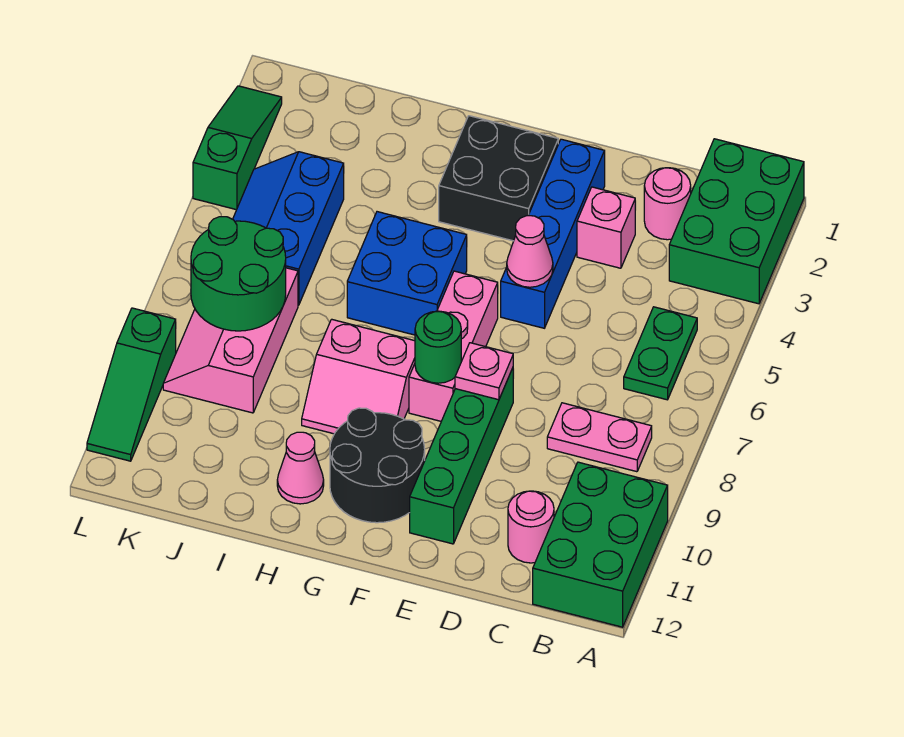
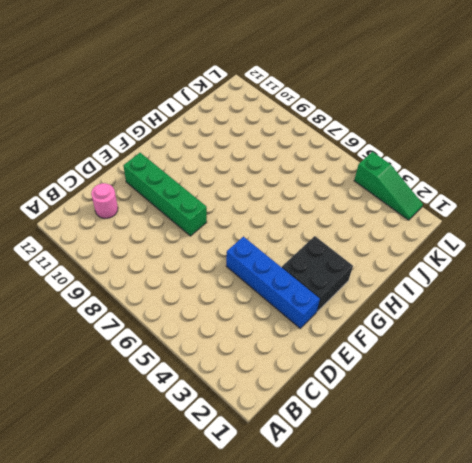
none -> green 2x3 brick [669,139,804,304]
none -> green 2x3 brick [533,462,668,627]
none -> green 1x2 plate [624,307,697,400]

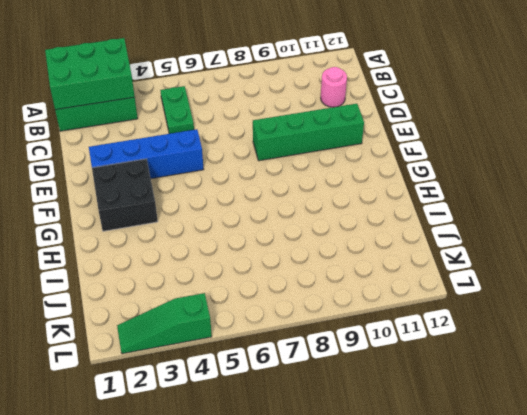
green 2x3 brick [45,38,135,110] -> green 2x3 brick moved to [533,462,668,627]
green 1x2 plate [160,86,194,134] -> green 1x2 plate turned to [624,307,697,400]
none -> pink 1x2 plate [547,403,652,472]
none -> pink 1x1 round brick [644,168,691,240]
none -> pink 1x1 brick [577,187,635,268]

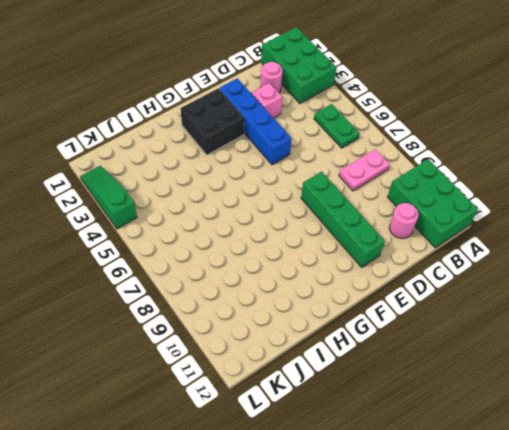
none -> pink 1x3 brick [409,271,498,421]
none -> black 2x2 round brick [330,408,425,523]
none -> blue 2x2 brick [347,212,467,335]

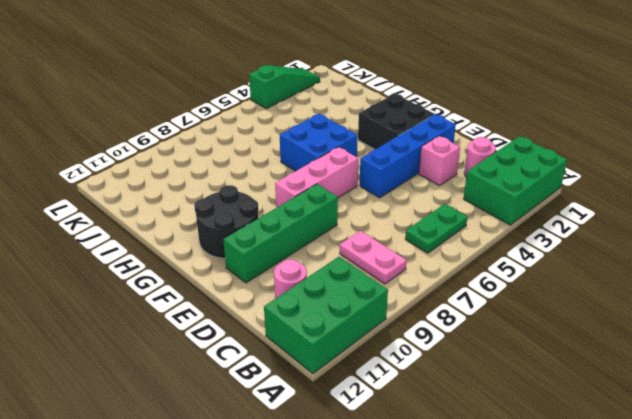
none -> pink 2x2 slope [302,319,415,434]
none -> pink 1x1 cone [277,432,324,504]
none -> blue 2x3 slope [233,152,344,305]

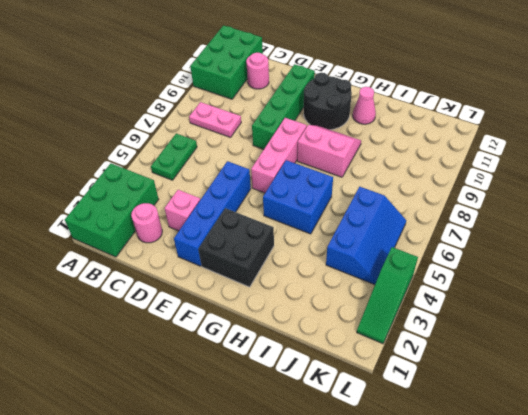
none -> pink 2x3 slope [163,268,298,413]
none -> green 1x3 slope [87,308,176,461]
none -> pink 1x1 cone [506,216,553,287]

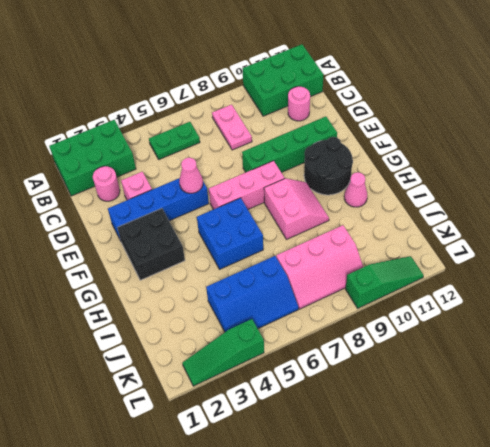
none -> pink 1x1 plate [455,343,513,400]
none -> green 1x1 round brick [415,311,461,383]
none -> green 2x2 round brick [191,217,286,331]

